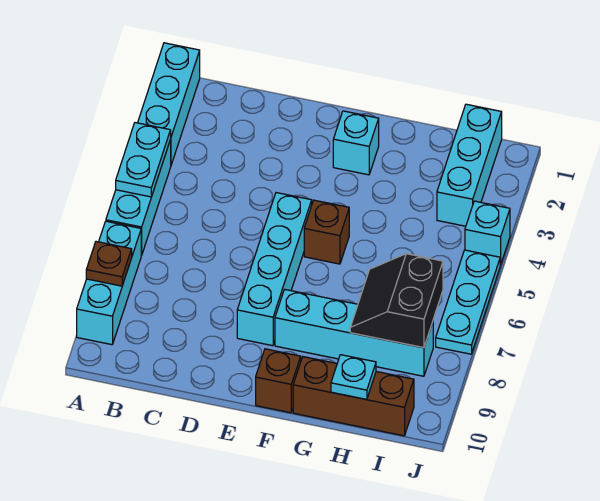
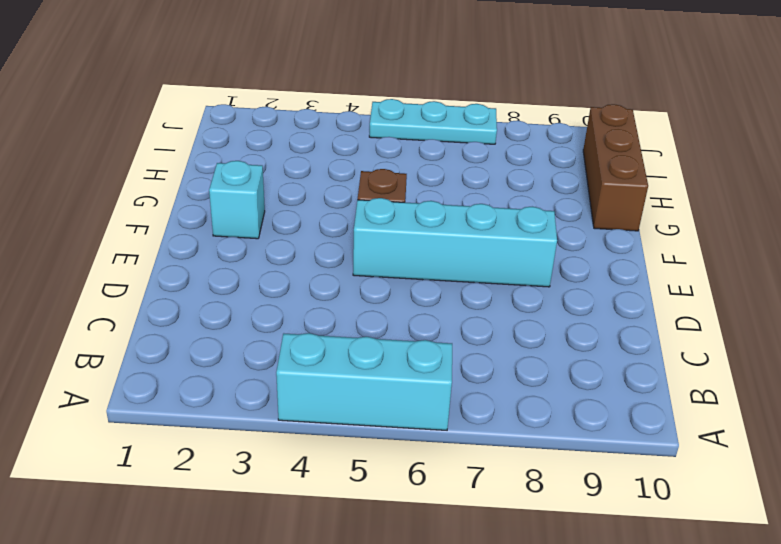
none -> cyan 1x3 brick [138,43,200,165]
none -> cyan 1x3 brick [77,221,141,345]
none -> cyan 1x4 brick [275,289,433,376]

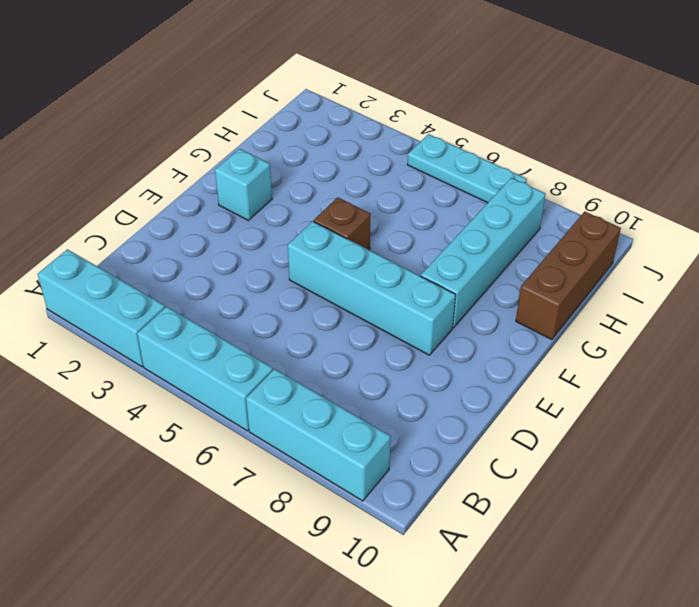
none -> brown 1x1 brick [256,349,301,413]
none -> cyan 1x3 brick [437,104,502,226]
none -> cyan 1x1 brick [465,201,510,265]

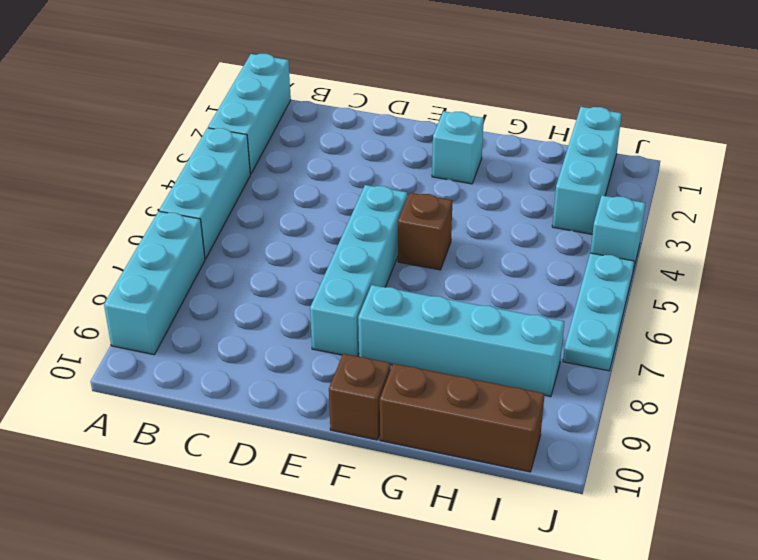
none -> cyan 1x2 plate [116,123,171,197]
none -> brown 1x1 plate [86,242,132,286]
none -> black 2x2 slope [350,254,443,348]

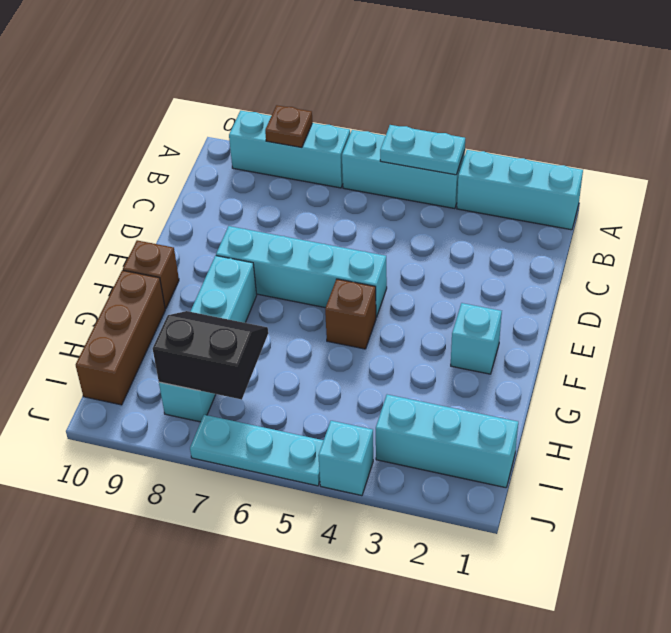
none -> cyan 1x1 plate [331,355,376,399]

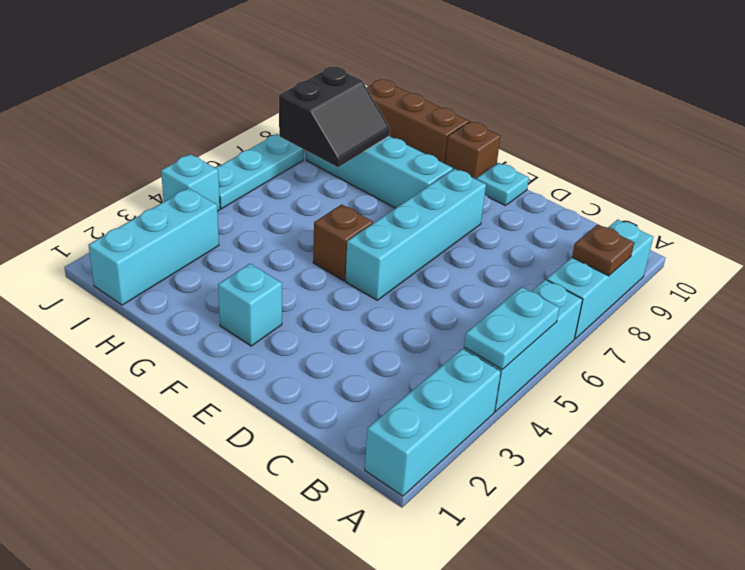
cyan 1x1 plate [476,163,529,206] -> cyan 1x1 plate moved to [331,355,376,399]

